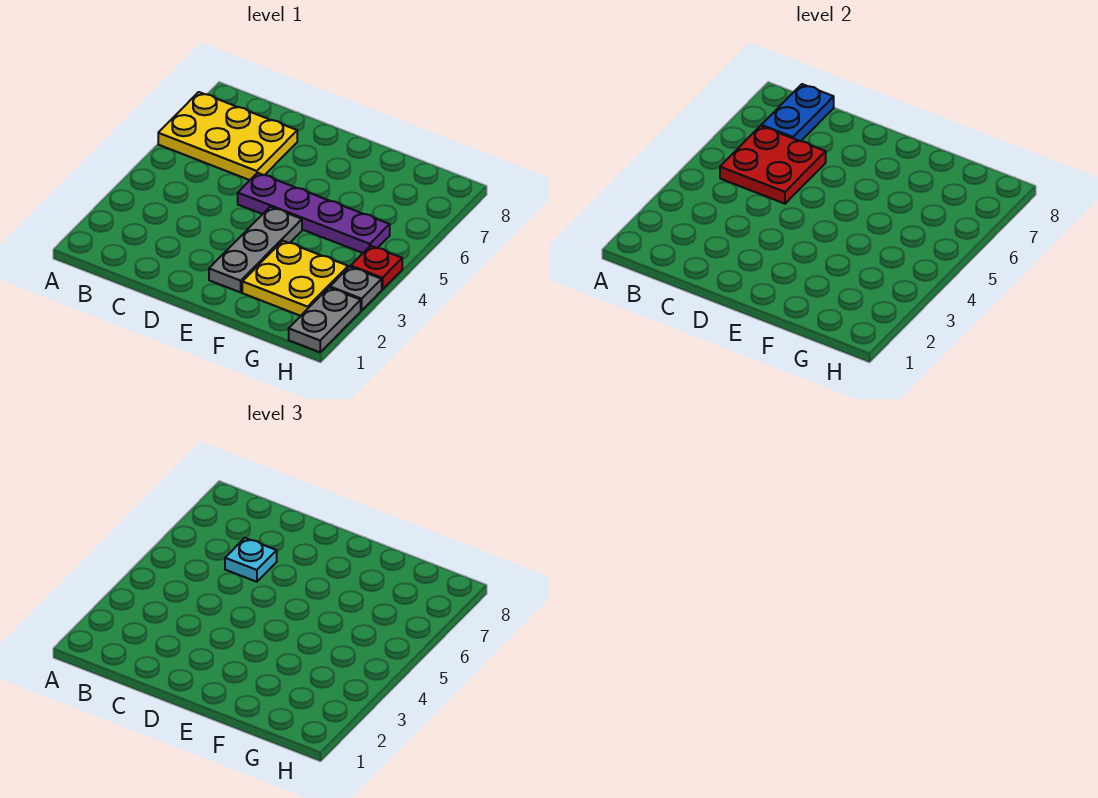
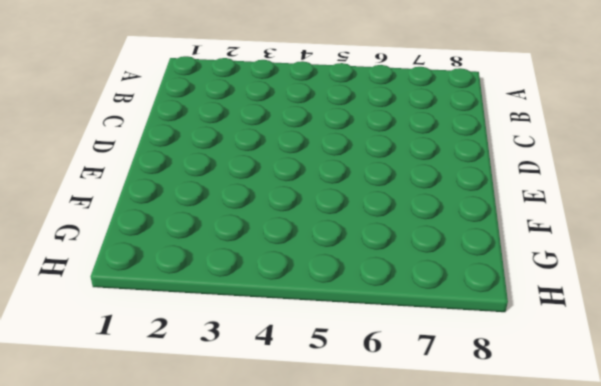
none -> yellow 2x3 plate [158,92,297,180]
none -> purple 1x4 plate [238,173,390,253]

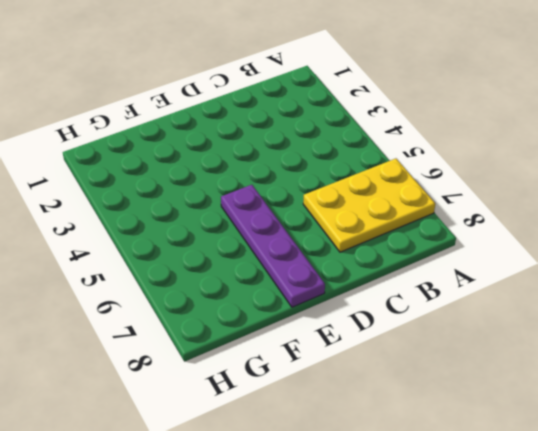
purple 1x4 plate [221,185,325,307] -> purple 1x4 plate turned to [238,173,390,253]
none -> grey 1x3 plate [209,207,302,292]
none -> yellow 2x2 plate [242,241,348,316]

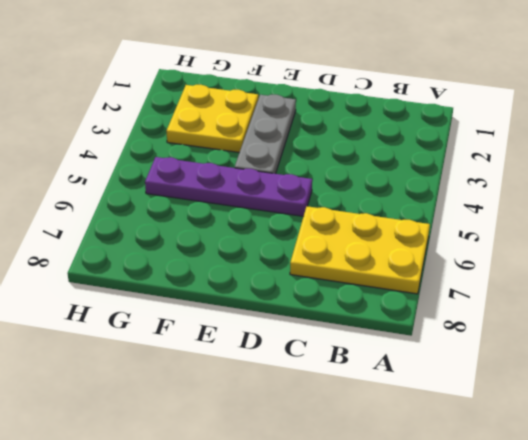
none -> grey 1x2 plate [289,288,361,352]
none -> grey 1x1 plate [330,267,382,310]

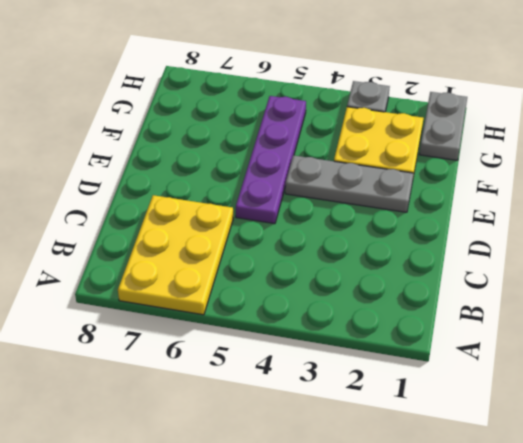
grey 1x2 plate [420,92,467,160] -> grey 1x2 plate turned to [289,288,361,352]
none -> red 1x1 plate [351,246,402,290]
none -> red 2x2 plate [720,126,826,204]

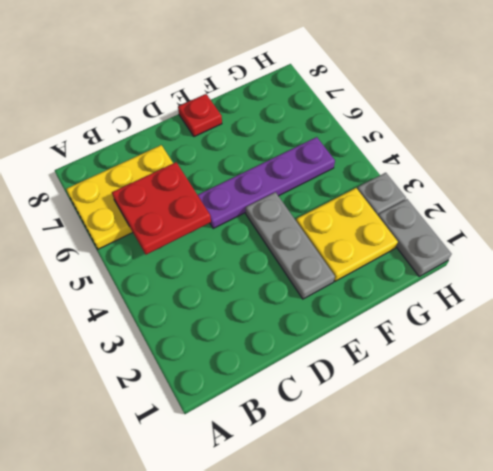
red 1x1 plate [178,94,222,137] -> red 1x1 plate moved to [351,246,402,290]
none -> blue 1x2 plate [761,84,834,141]
none -> cyan 1x1 plate [225,538,277,582]

